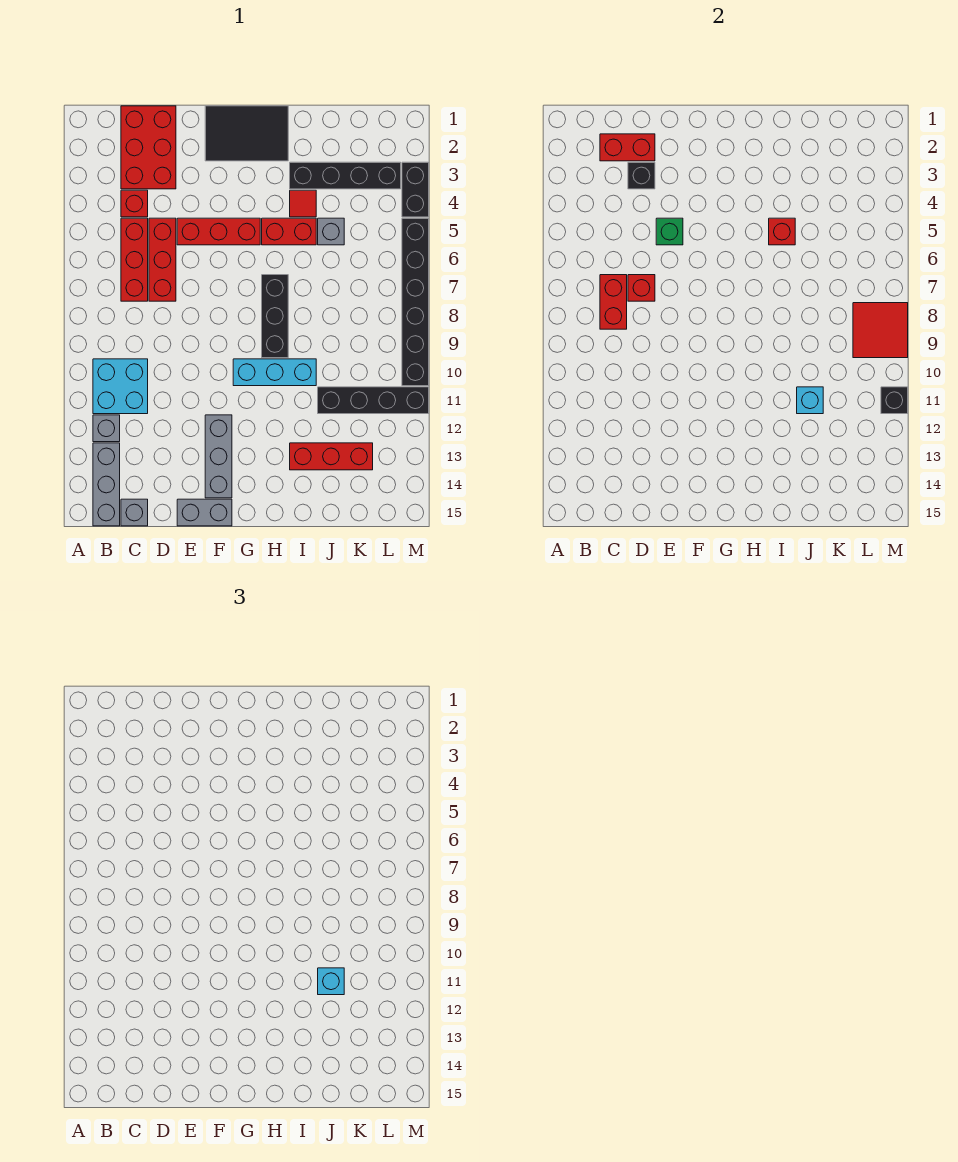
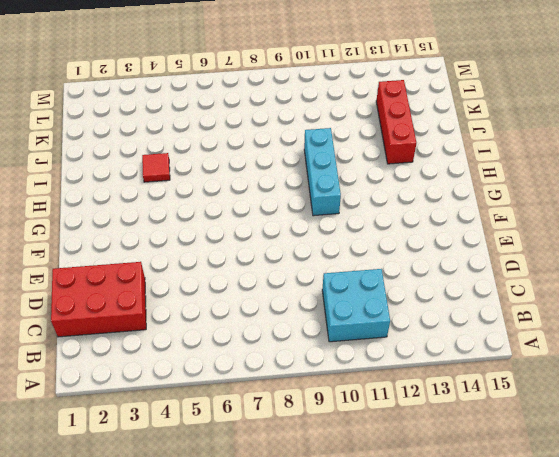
none -> grey 1x1 brick [93,415,120,442]
none -> grey 1x3 brick [93,443,120,526]
none -> red 1x1 brick [121,190,148,217]
none -> red 1x3 brick [121,218,148,301]

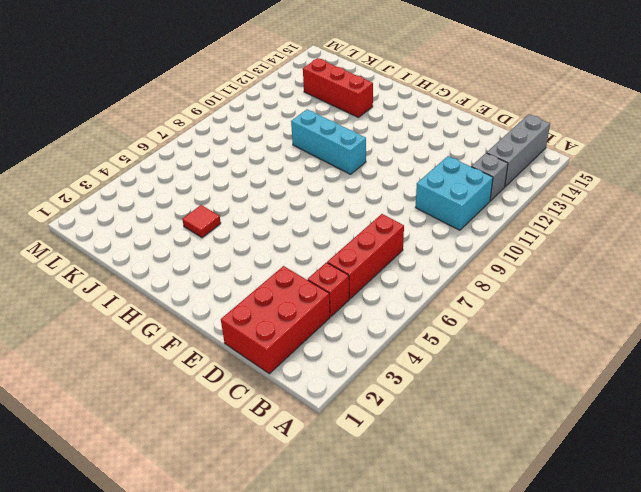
none -> grey 1x1 brick [121,499,148,526]
none -> red 1x3 brick [149,218,176,301]
none -> red 1x3 brick [177,218,260,245]
none -> grey 1x2 brick [177,499,232,526]

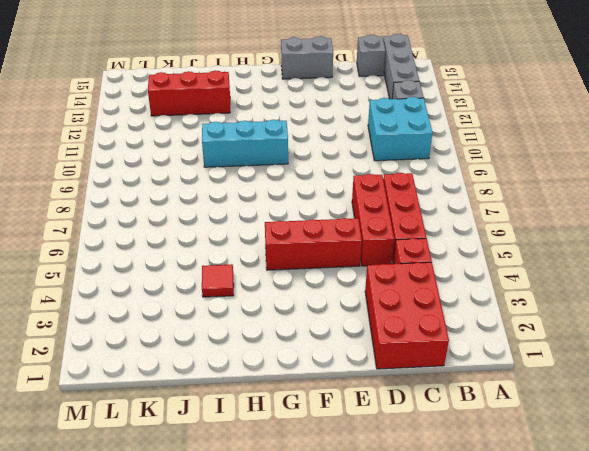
none -> black 2x3 tile [205,106,288,161]
none -> grey 1x3 brick [205,415,232,498]
none -> red 1x2 brick [262,218,316,245]
none -> black 1x3 brick [262,275,288,358]

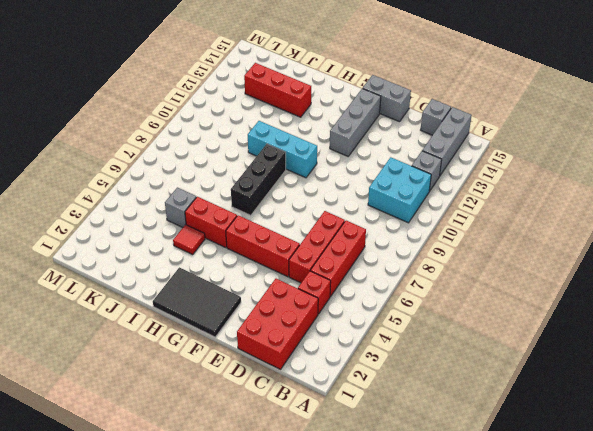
none -> black 1x4 brick [290,162,401,189]
none -> black 1x4 brick [318,387,429,414]
none -> black 1x2 brick [402,162,429,217]
none -> black 1x6 brick [402,218,429,386]

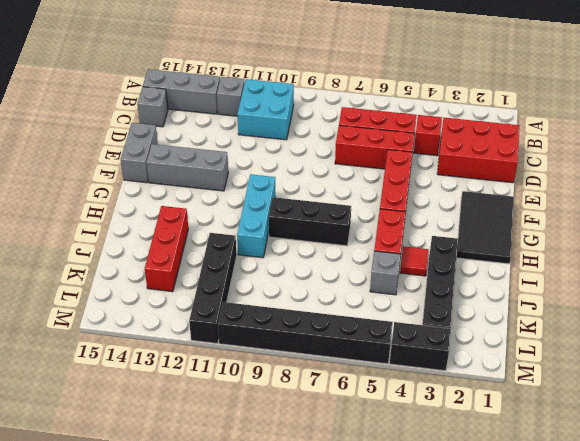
none -> red 1x2 brick [600,134,655,161]
none -> red 1x2 brick [600,275,627,329]
none -> black 1x1 brick [628,162,655,189]
none -> red 1x1 brick [628,275,655,301]

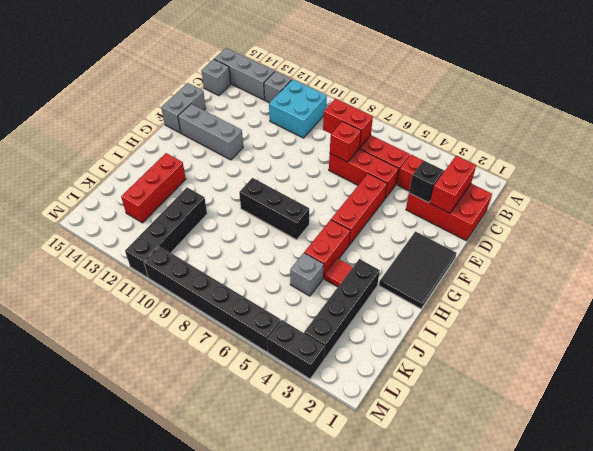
none -> cyan 1x3 brick [233,359,316,386]
none -> green 1x1 brick [656,218,683,245]
none -> red 1x1 brick [769,218,795,245]
none -> cyan 1x1 brick [797,387,823,414]

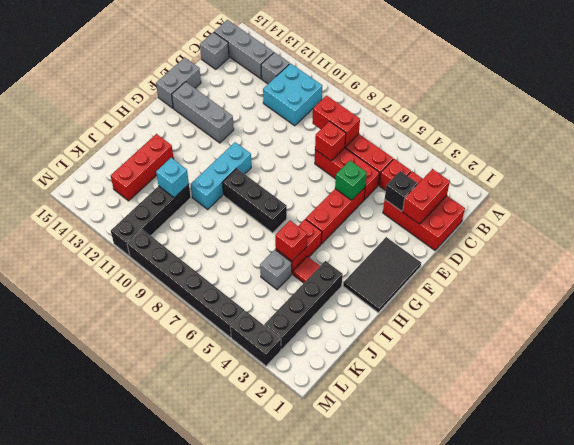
none -> red 2x2 tile [853,303,908,358]
none -> black 1x1 brick [881,387,908,414]
none -> cyan 1x1 brick [318,968,344,995]

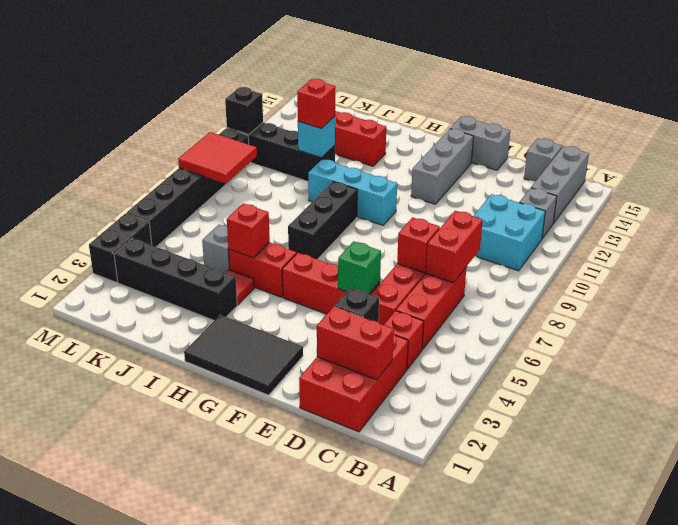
red 1x1 brick [297,79,335,128] -> cyan 1x1 brick [318,968,344,995]

